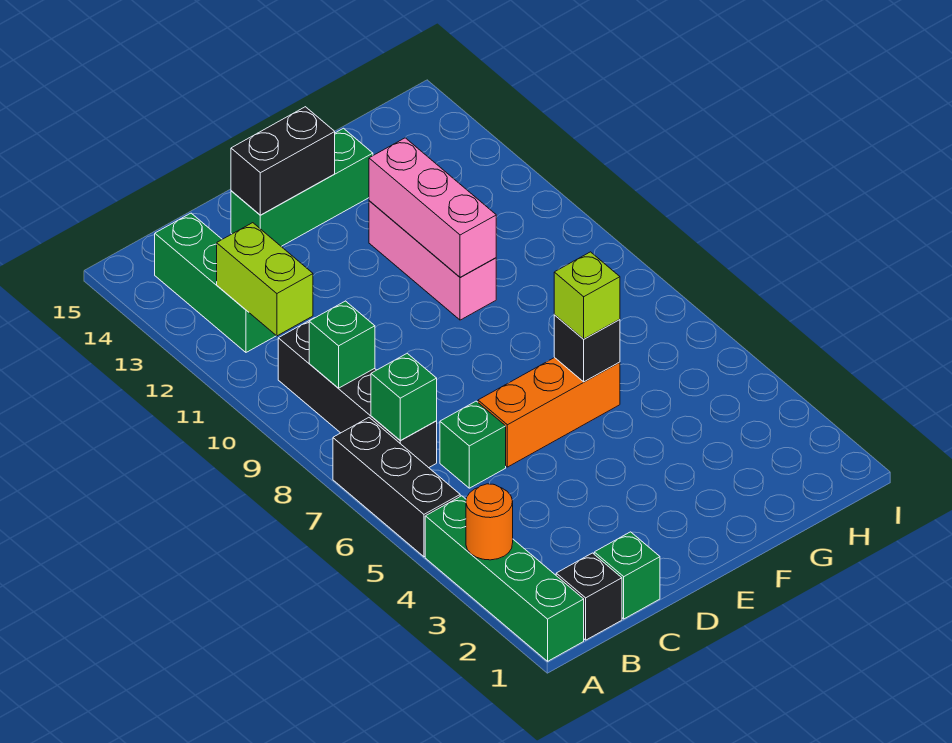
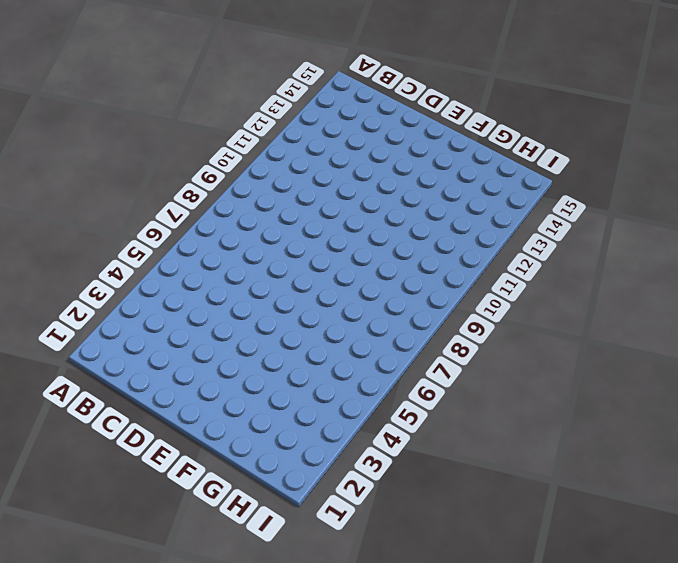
none -> green 1x4 brick [425,496,584,661]
none -> black 1x3 brick [333,418,460,557]
none -> black 1x1 brick [556,553,622,640]

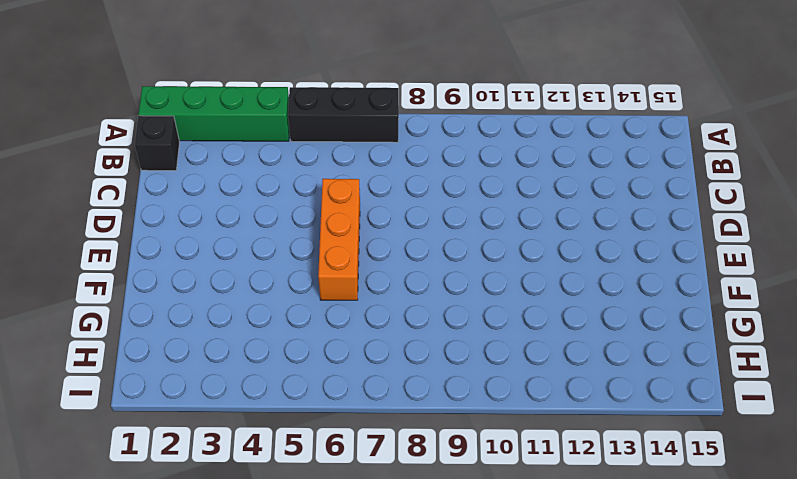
none -> black 1x4 brick [278,318,437,468]
none -> green 1x3 brick [155,213,276,352]
none -> green 1x1 brick [594,532,660,619]

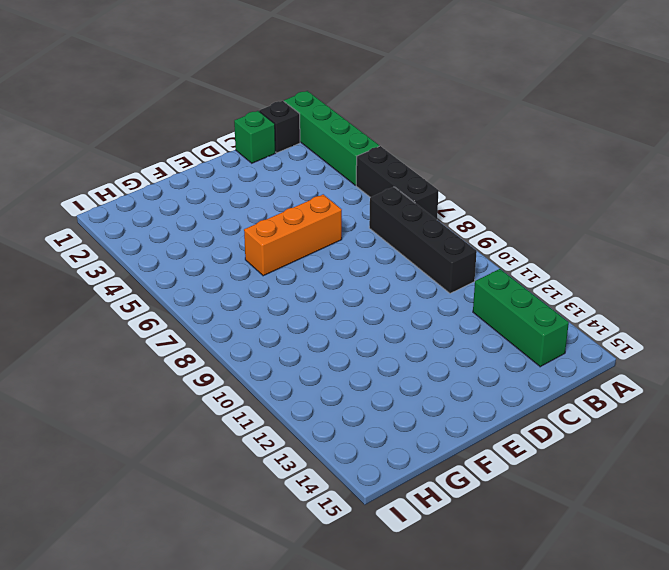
none -> green 1x1 brick [440,401,506,488]
none -> green 1x3 brick [231,128,373,246]
none -> pink 1x3 brick [369,201,496,320]

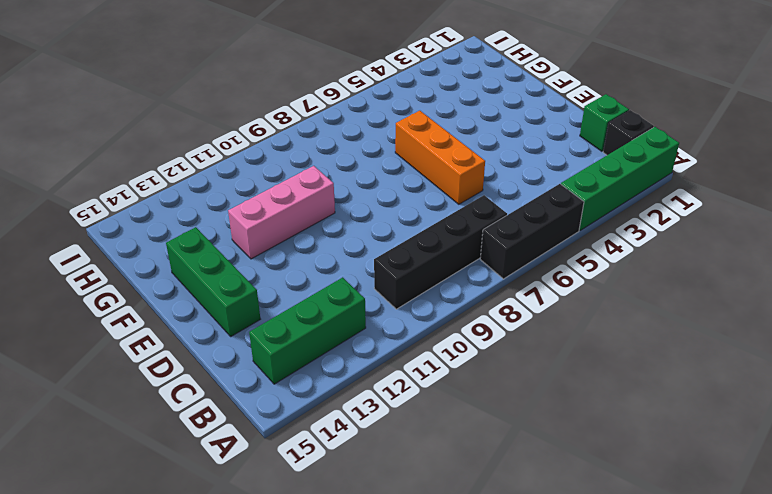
none -> green 1x1 brick [440,401,506,488]
none -> orange 1x1 round brick [466,484,513,560]
none -> green 1x1 brick [371,353,437,440]

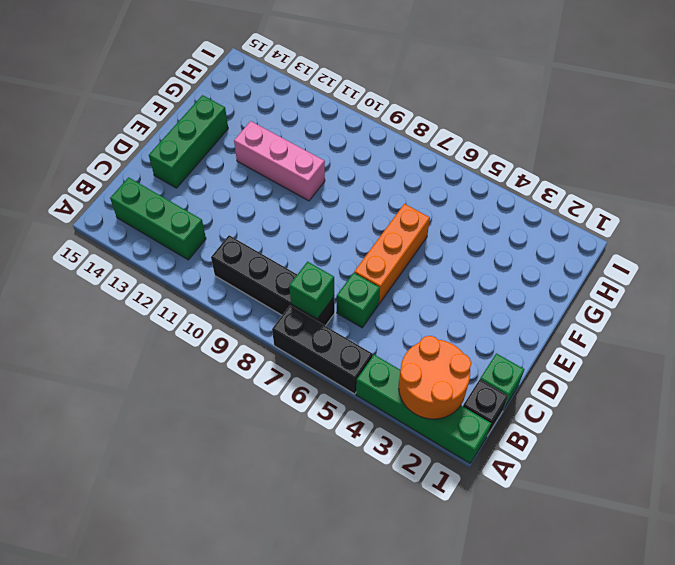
orange 2x2 round brick [399,336,471,419] -> orange 1x1 round brick [466,484,513,560]
none -> green 1x1 brick [309,301,375,388]
none -> lime 1x2 brick [217,223,313,336]
none -> black 1x2 brick [231,107,335,215]

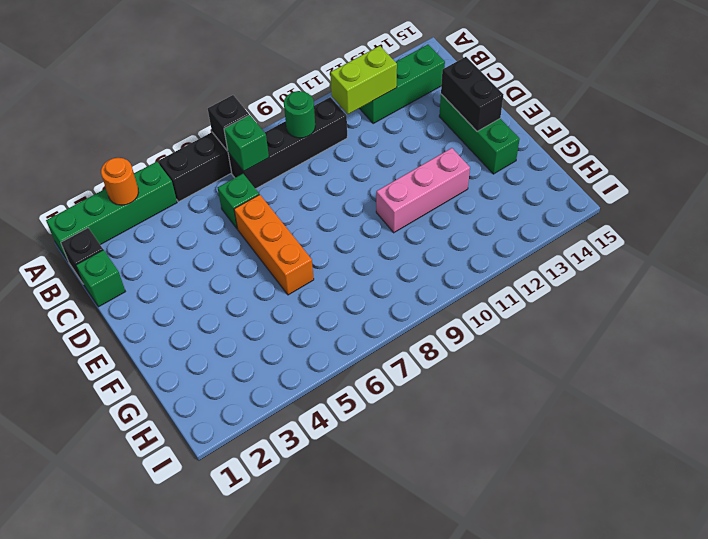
black 1x1 brick [208,95,249,151] -> black 1x1 brick moved to [554,315,620,382]
green 1x1 round brick [284,91,315,138] -> green 1x1 brick [309,301,375,388]
none -> pink 1x3 brick [369,138,496,277]
none -> lime 1x1 brick [554,252,620,339]

